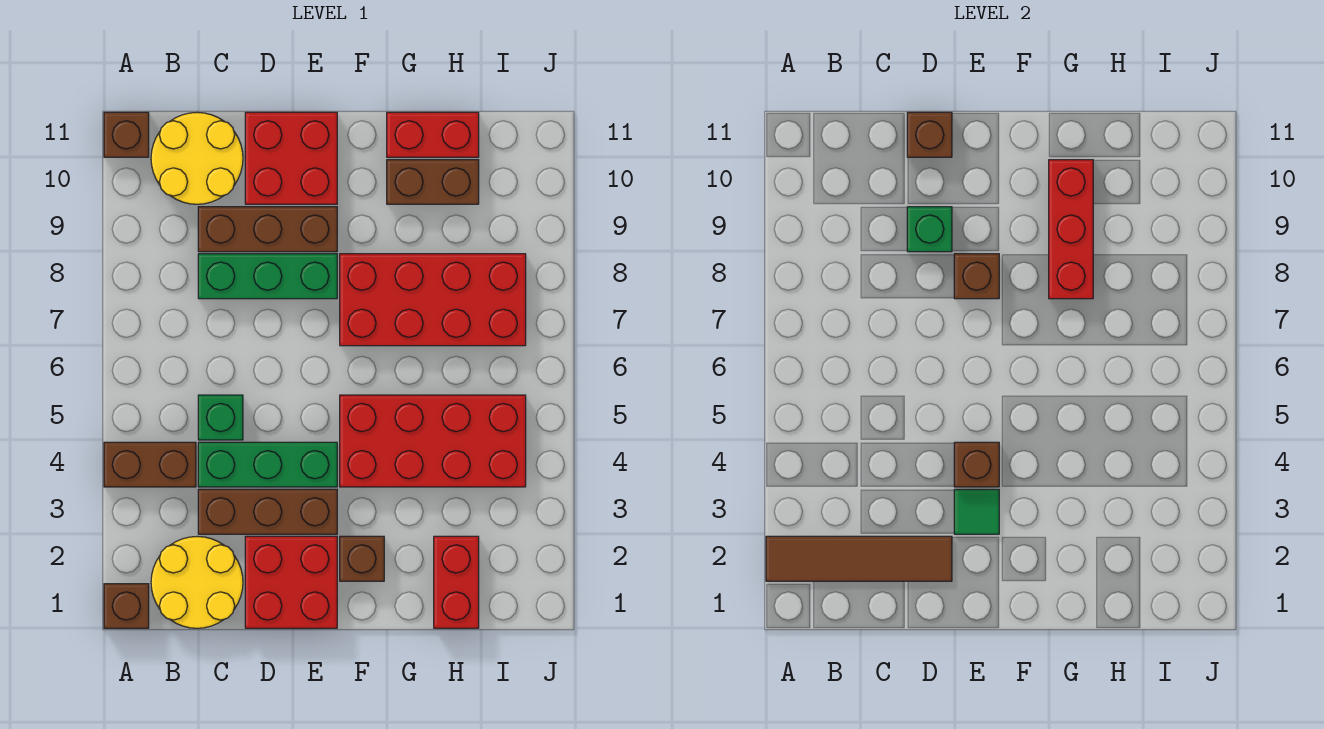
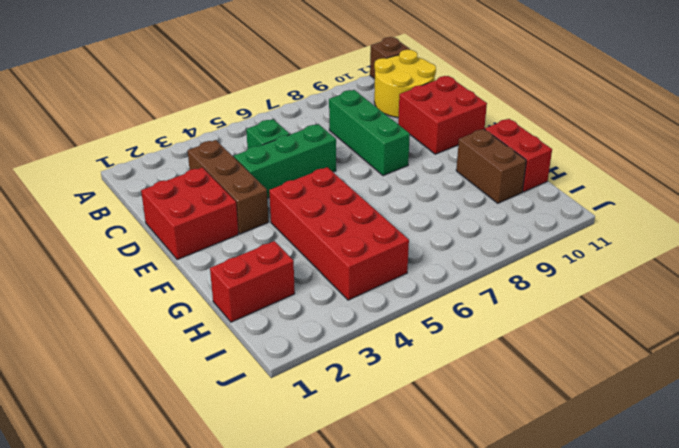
green 1x3 brick [234,124,336,198] -> green 1x3 brick turned to [198,442,337,487]
none -> brown 1x1 brick [104,584,149,628]
none -> brown 1x2 brick [104,442,196,487]
none -> yellow 2x2 round brick [151,536,243,628]

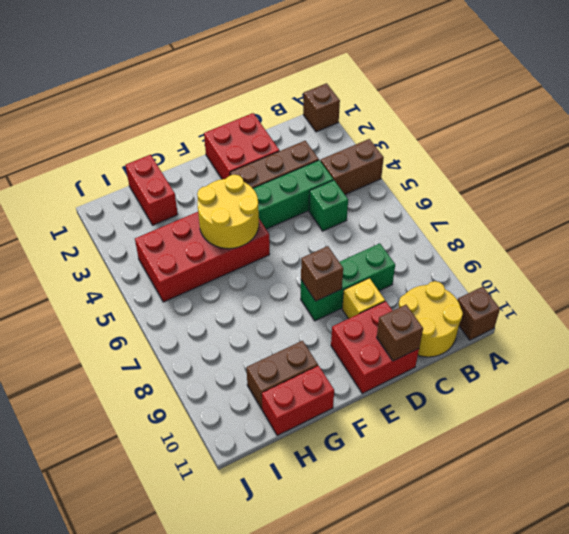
yellow 1x1 brick [342,278,385,319] -> brown 1x3 brick [198,207,337,252]
yellow 2x2 round brick [197,175,259,249] -> yellow 2x2 round brick moved to [151,536,243,628]
none -> brown 1x1 brick [340,536,384,581]
none -> red 2x4 brick [340,254,526,346]
none -> brown 1x4 tile [766,536,952,581]

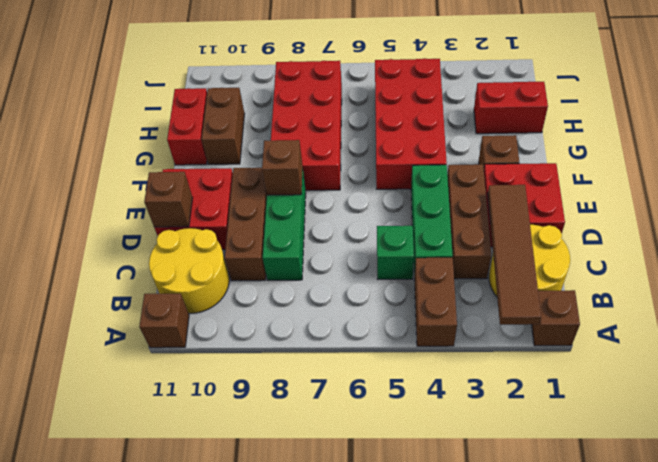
none -> green 1x1 brick [907,207,952,252]
none -> green 1x1 tile [954,489,999,534]
none -> brown 1x1 brick [954,442,999,487]

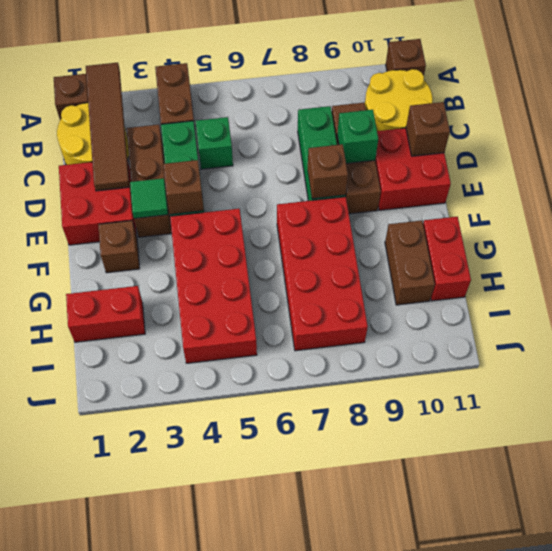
none -> red 1x3 brick [1049,160,1093,299]

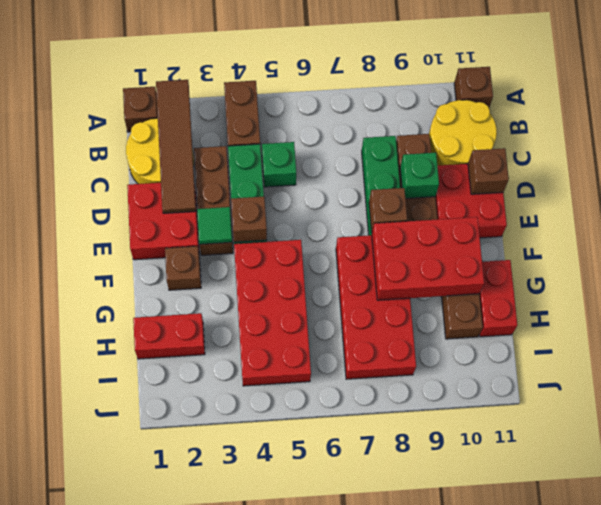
red 2x3 brick [372,217,484,300] -> red 1x3 brick [1049,160,1093,299]

